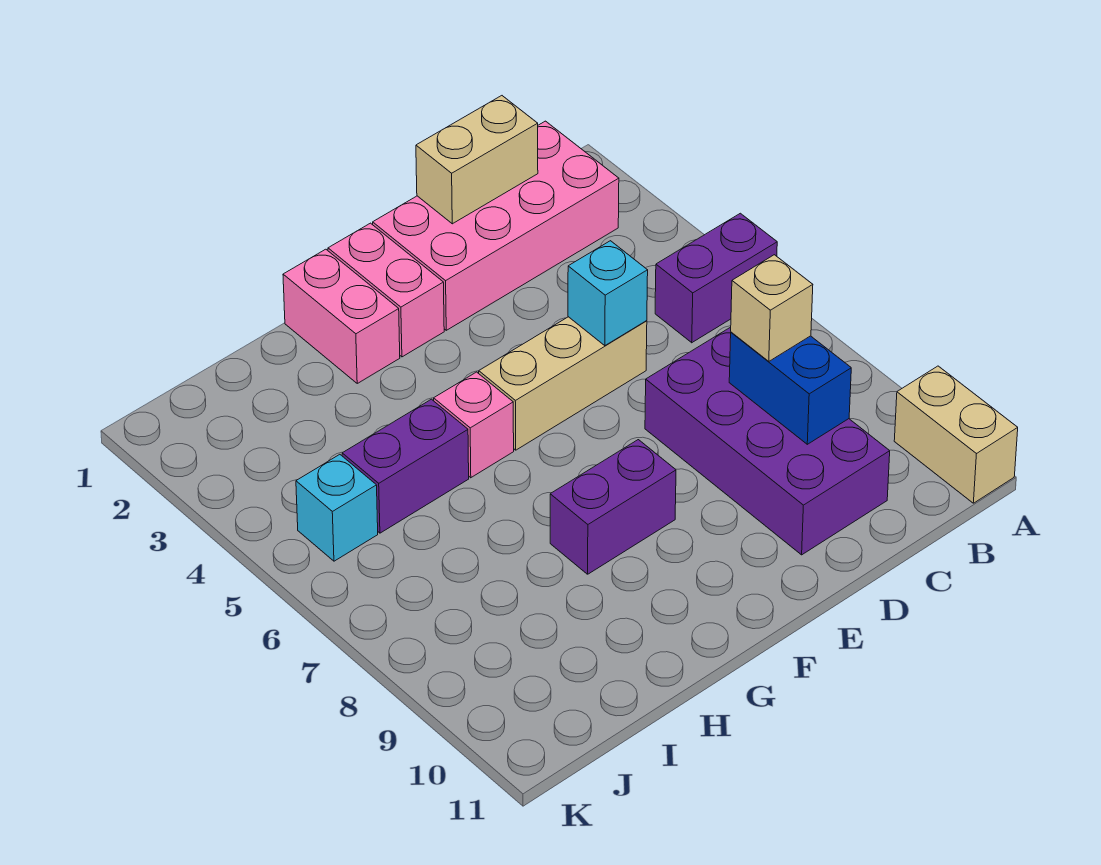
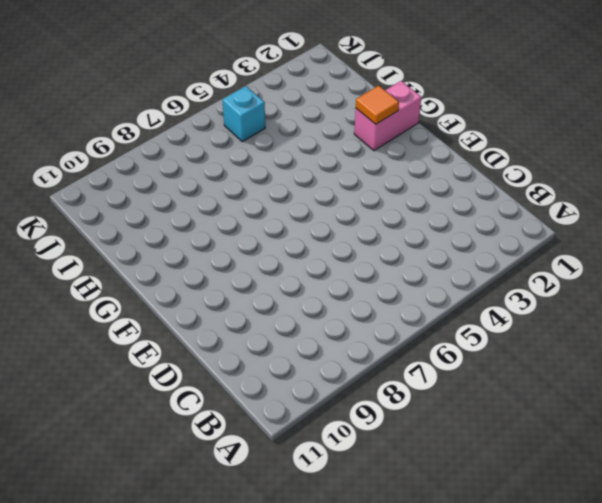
orange 1x1 tile [356,86,399,124] -> none
none -> purple 1x2 brick [655,213,777,343]
none -> tan 1x2 brick [894,366,1018,503]
none -> pink 2x4 brick [373,121,619,330]

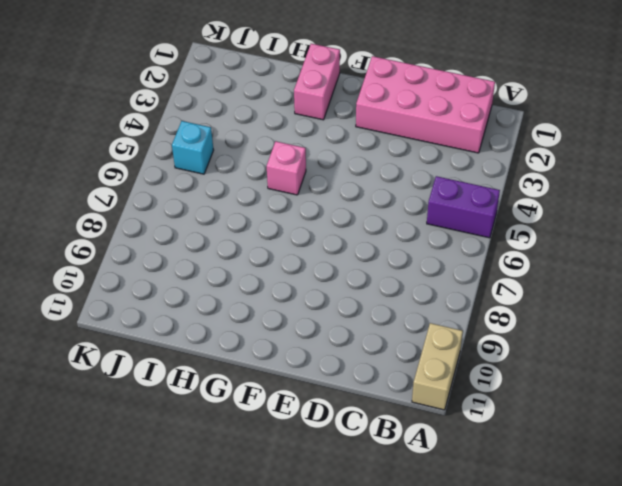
none -> purple 2x4 brick [645,327,890,555]
none -> tan 1x3 brick [479,317,647,450]
none -> pink 1x2 brick [328,223,444,357]

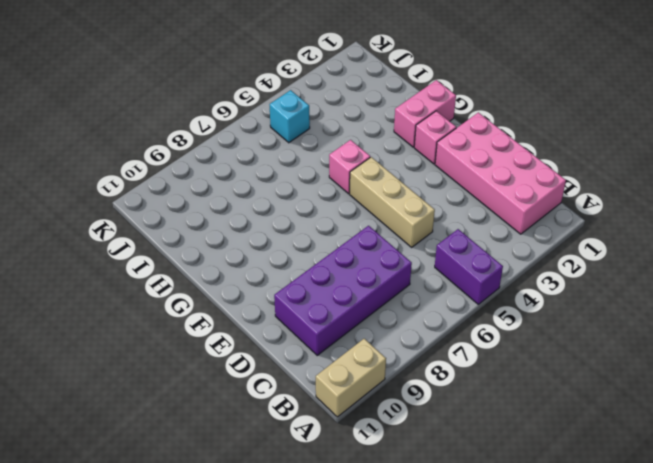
pink 1x1 brick [414,111,456,164] -> pink 1x2 brick [328,223,444,357]
none -> purple 1x2 brick [550,440,676,574]
none -> purple 1x2 brick [342,399,469,533]
none -> tan 1x2 brick [416,96,538,224]

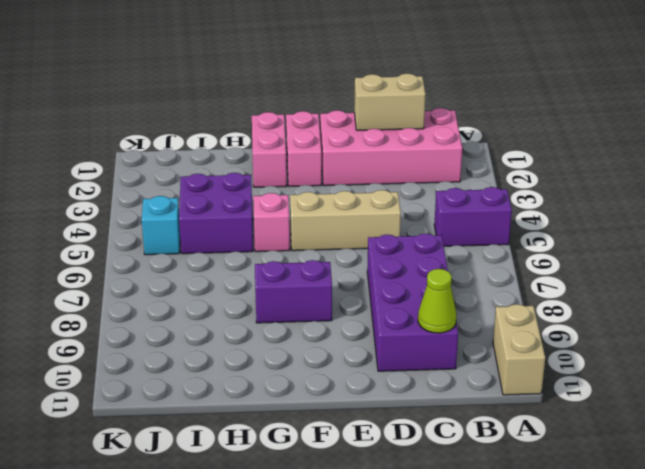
lime 1x1 cone [418,269,457,333] -> none
purple 2x2 brick [179,173,253,254] -> purple 1x2 brick [342,399,469,533]
none -> blue 1x2 brick [729,332,851,444]
none -> cyan 1x1 brick [568,241,648,346]
none -> tan 1x1 brick [731,255,813,361]

